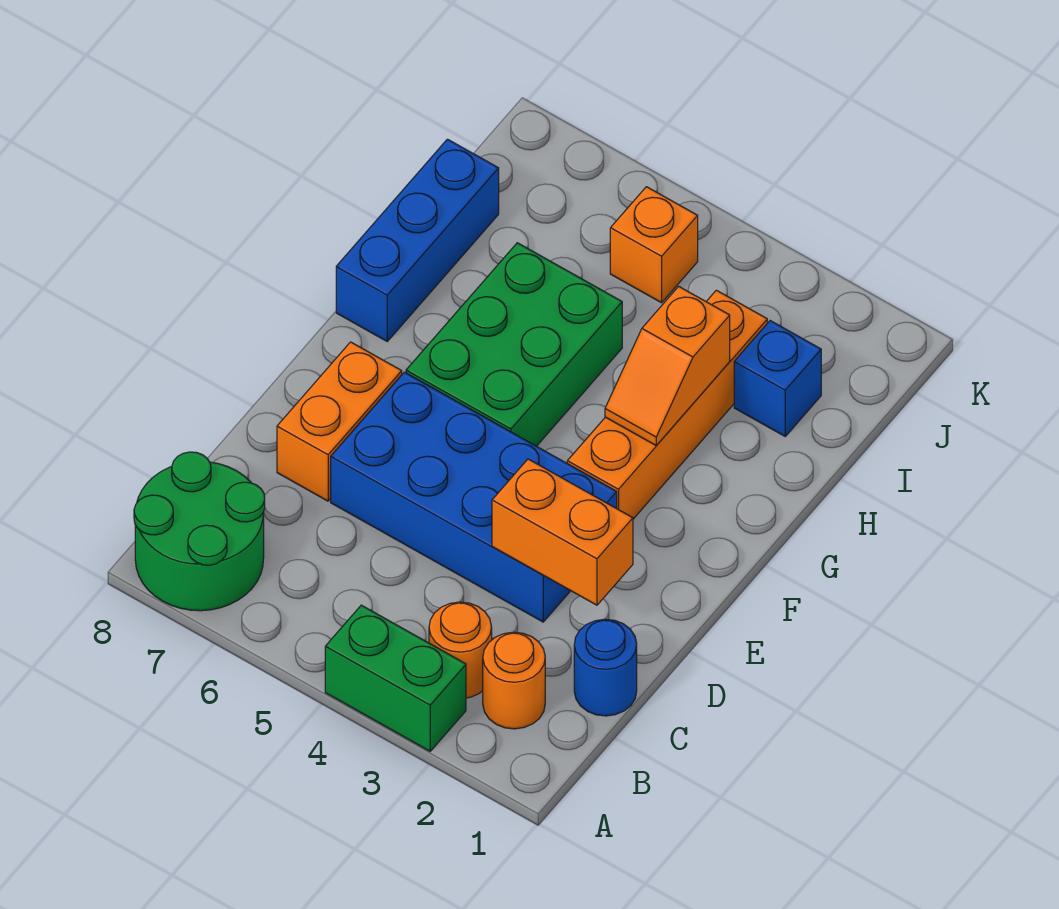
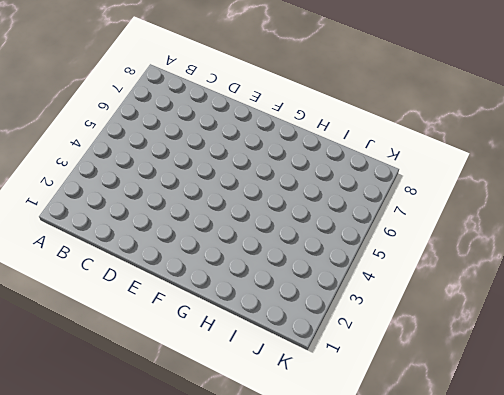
none -> green 1x2 brick [325,605,466,751]
none -> green 2x2 round brick [134,452,265,611]
none -> orange 1x1 round brick [483,632,545,729]

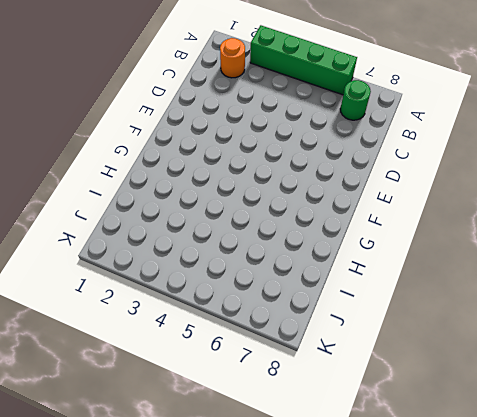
green 1x4 brick [250,25,357,95] -> green 1x2 brick [325,605,466,751]
green 1x1 round brick [340,80,371,120] -> green 2x2 round brick [134,452,265,611]
none -> orange 1x1 round brick [429,602,492,698]
none -> blue 1x1 round brick [574,619,637,716]
none -> blue 2x4 brick [331,372,617,622]

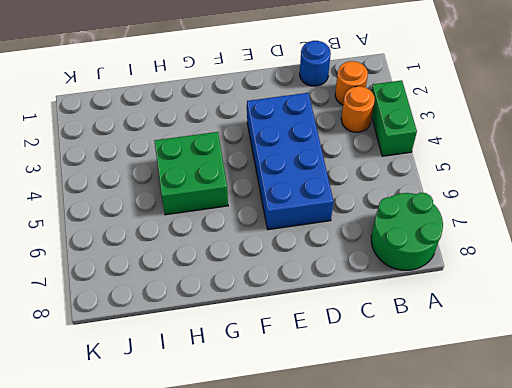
green 2x2 brick [155,132,228,215] -> green 2x3 brick [406,243,622,446]
none -> orange 1x2 brick [277,342,402,501]
none -> orange 1x4 brick [567,290,767,519]
none -> blue 1x3 brick [336,139,499,341]

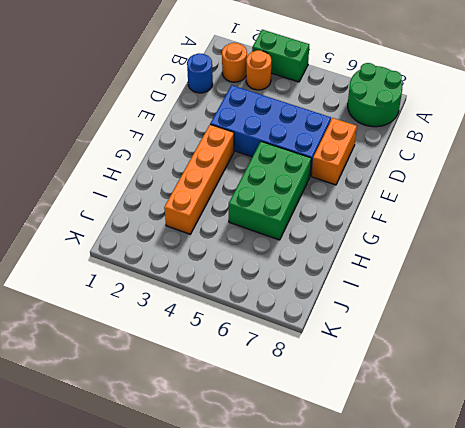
none -> blue 1x3 brick [336,139,499,341]
none -> blue 1x1 brick [734,321,821,436]
none -> orange 1x1 brick [610,187,698,303]

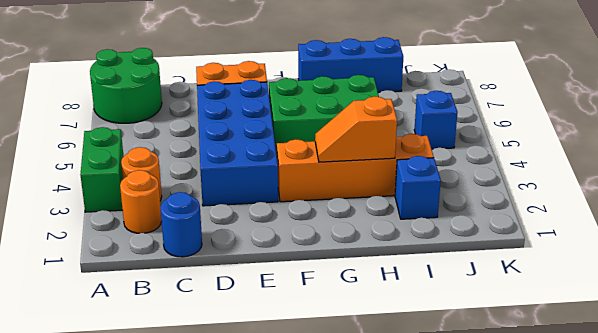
blue 1x1 brick [414,91,458,149] -> orange 1x1 brick [610,187,698,303]
none -> orange 1x2 brick [492,459,633,605]

